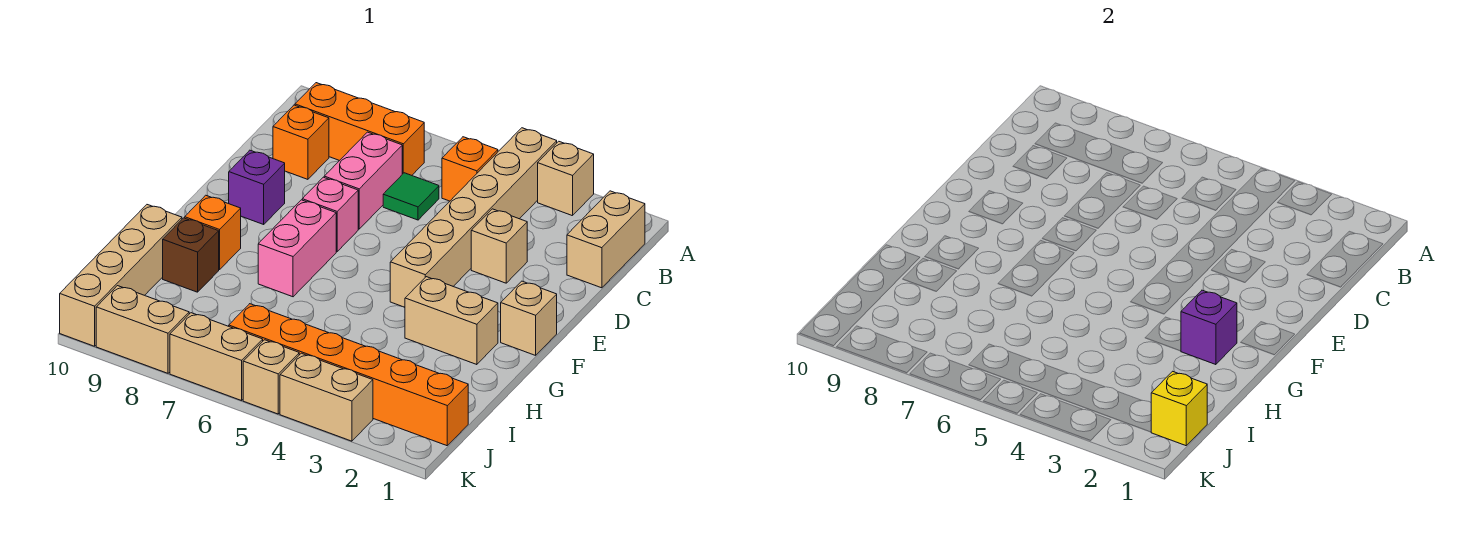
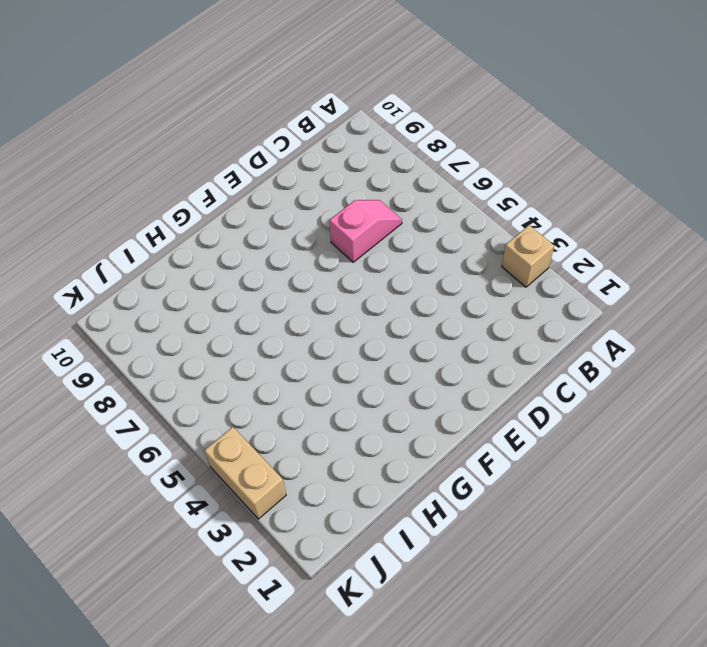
pink 1x2 slope [329,200,402,262] -> pink 1x2 brick [324,132,402,229]
none -> tan 1x6 brick [390,128,557,307]
none -> tan 1x2 brick [567,191,645,288]
none -> orange 1x1 brick [442,137,498,201]

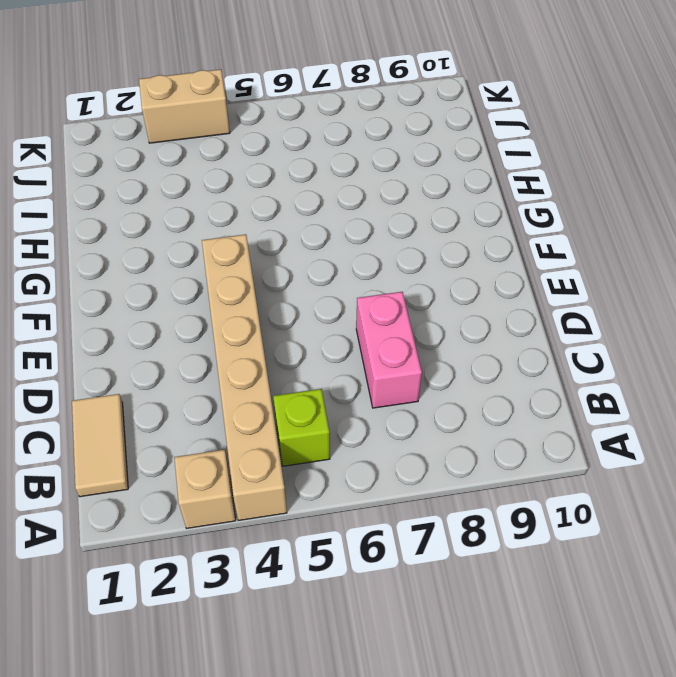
tan 1x2 tile [72,394,128,497] -> tan 1x2 brick [567,191,645,288]
lime 1x1 brick [273,389,330,466] -> orange 1x1 brick [442,137,498,201]
none -> orange 1x3 brick [295,83,424,175]
none -> green 1x1 tile [383,173,439,220]
none -> orange 1x1 brick [273,105,329,179]

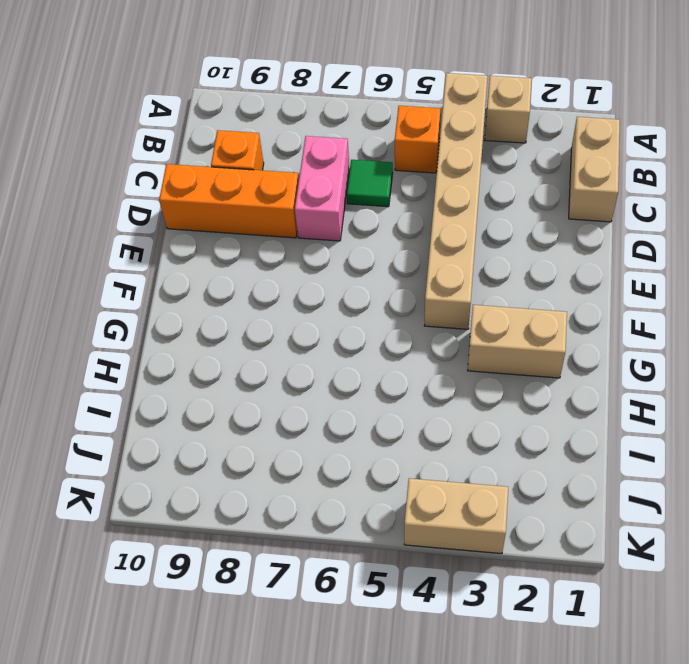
orange 1x3 brick [159,164,299,238] -> orange 1x3 brick moved to [295,83,424,175]
none -> tan 1x1 brick [471,209,527,283]
none -> pink 1x1 brick [302,177,358,252]
none -> purple 1x1 brick [229,150,285,224]

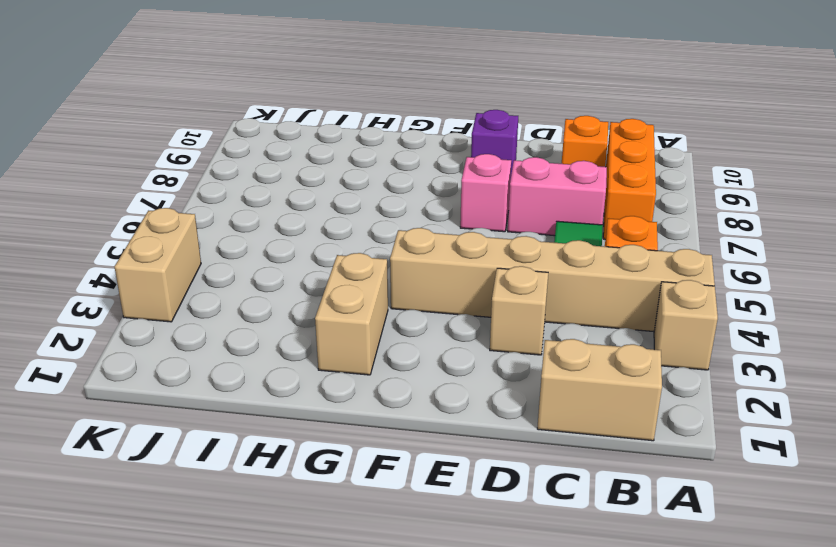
none -> tan 1x1 brick [501,281,557,355]
none -> pink 1x2 brick [258,200,336,297]
none -> orange 1x1 brick [185,195,241,270]

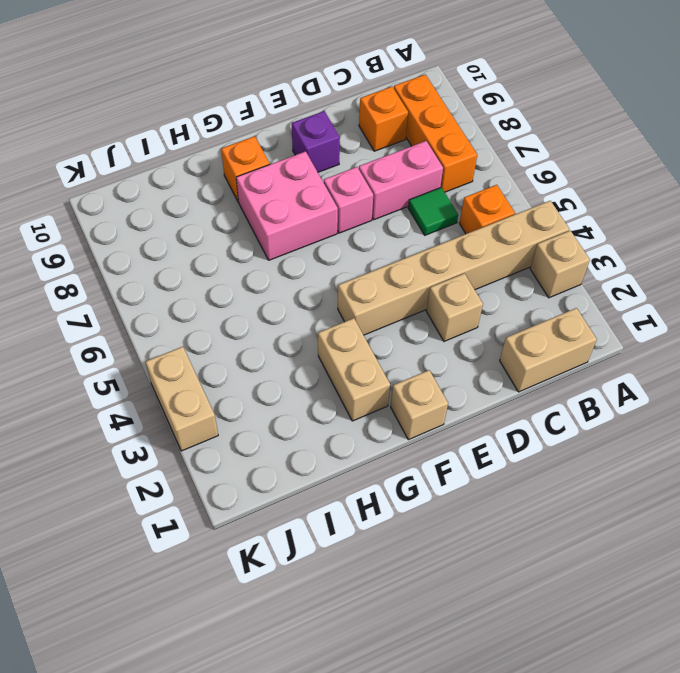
pink 2x2 brick [236,151,338,260] -> pink 1x2 brick [258,200,336,297]
none -> brown 1x1 brick [163,218,219,292]
none -> tan 1x4 brick [60,205,182,346]
none -> orange 1x6 brick [229,304,468,446]

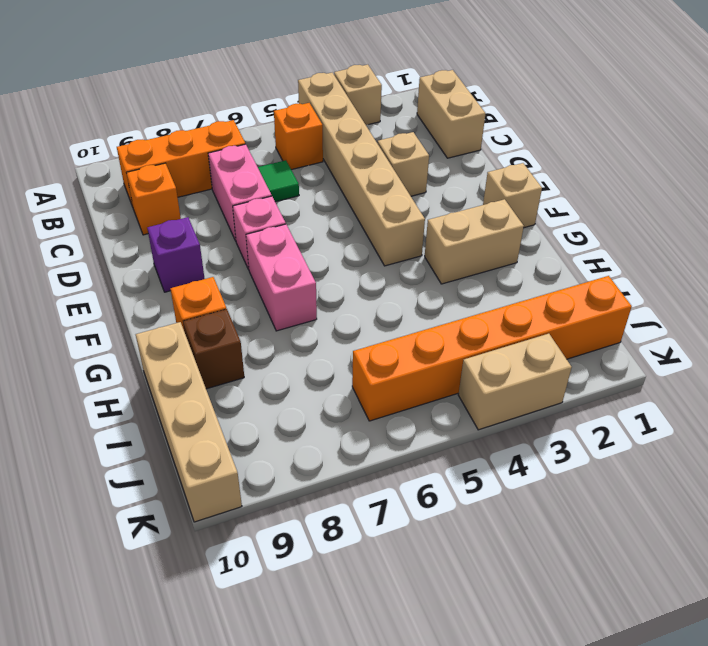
none -> tan 1x1 brick [243,340,299,414]
none -> tan 1x2 brick [170,313,263,401]
none -> tan 1x2 brick [96,286,189,373]

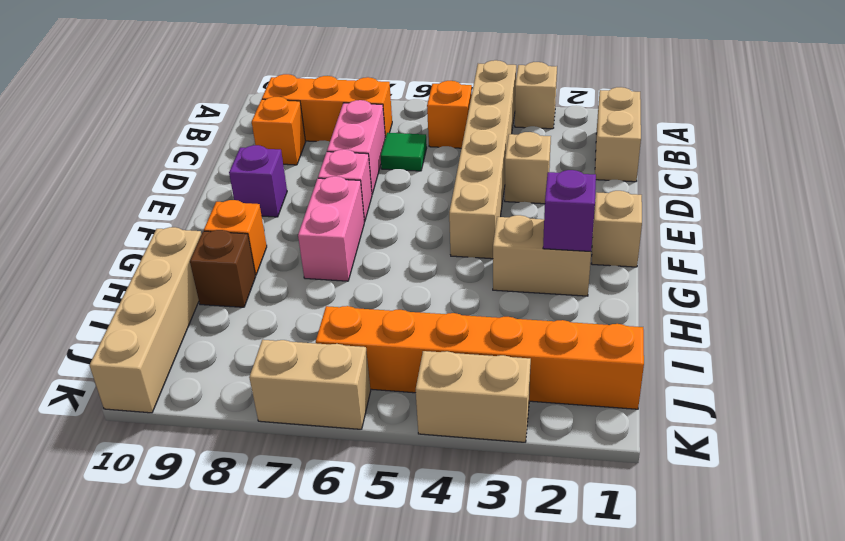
none -> tan 1x1 brick [243,340,299,414]
none -> tan 1x2 brick [96,286,189,373]
none -> yellow 1x1 brick [1151,371,1207,446]

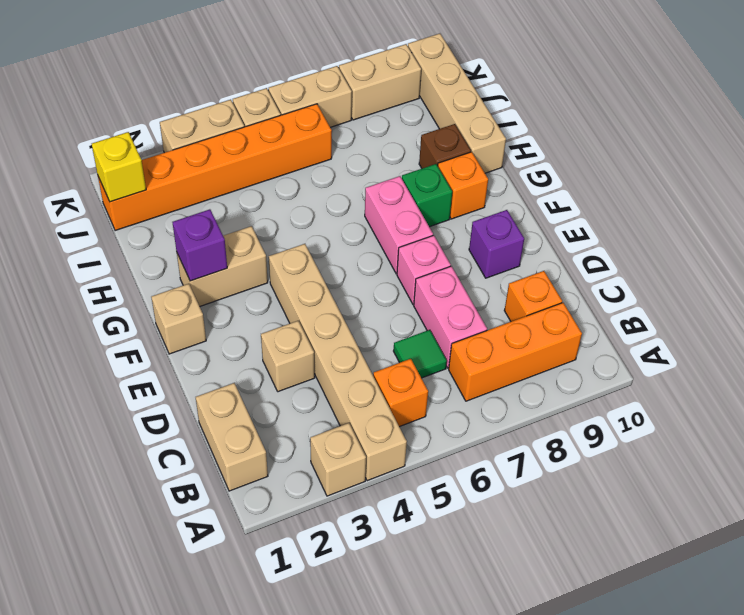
green 1x1 brick [402,164,452,227] -> none

